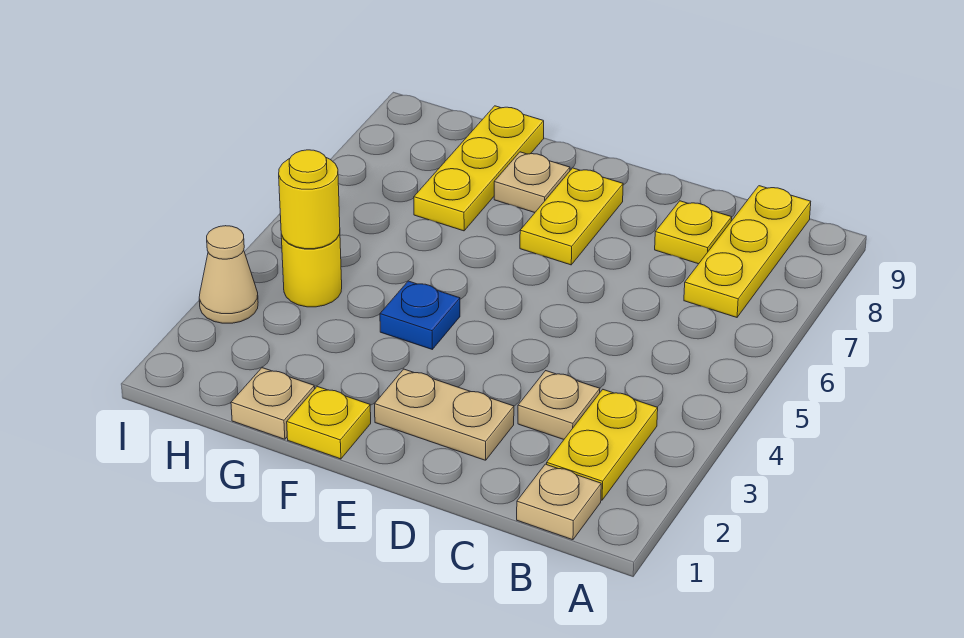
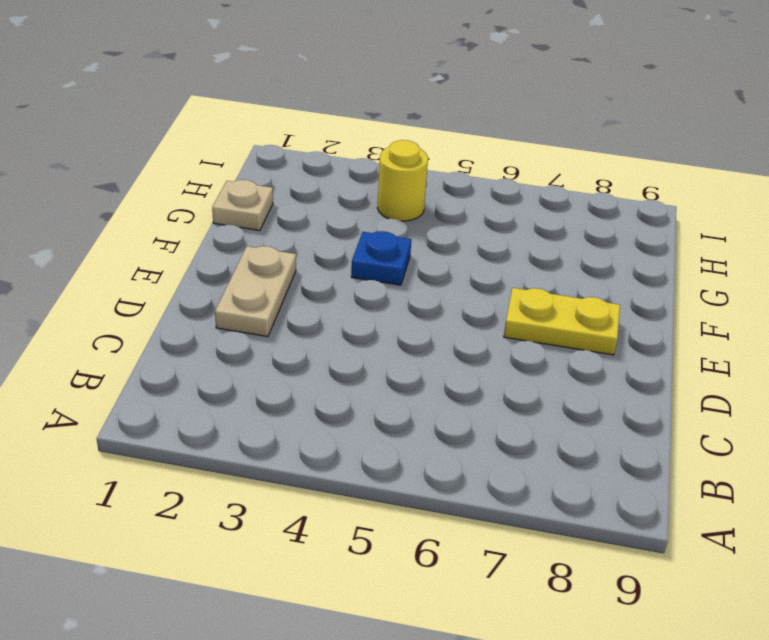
none -> tan 1x1 plate [517,464,601,540]
none -> yellow 1x2 plate [547,390,658,500]
none -> yellow 1x3 plate [684,186,811,317]

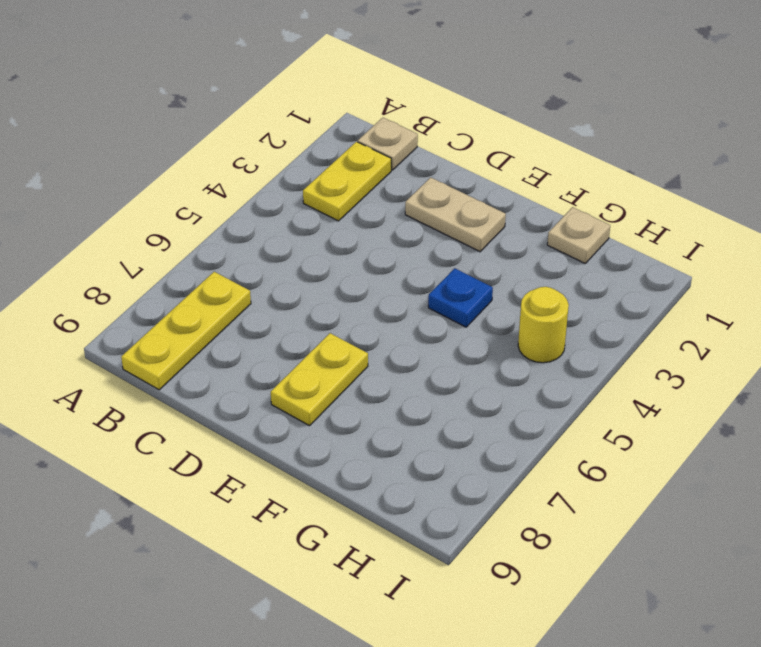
none -> tan 1x1 plate [518,371,600,439]
none -> yellow 1x1 plate [655,201,732,264]
none -> yellow 1x1 plate [287,387,371,459]

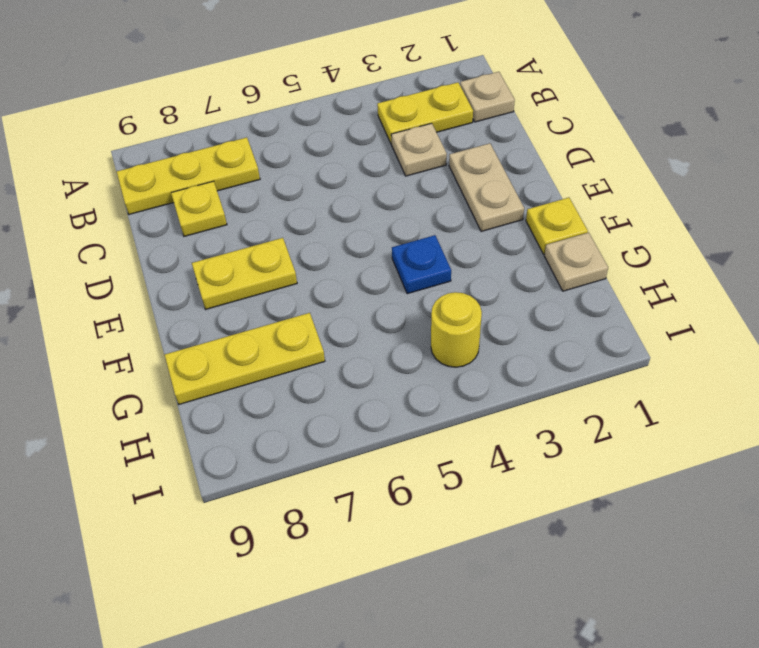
none -> tan 1x1 plate [494,152,570,212]
none -> tan 1x1 cone [199,226,258,323]
none -> yellow 1x1 round brick [279,150,340,249]

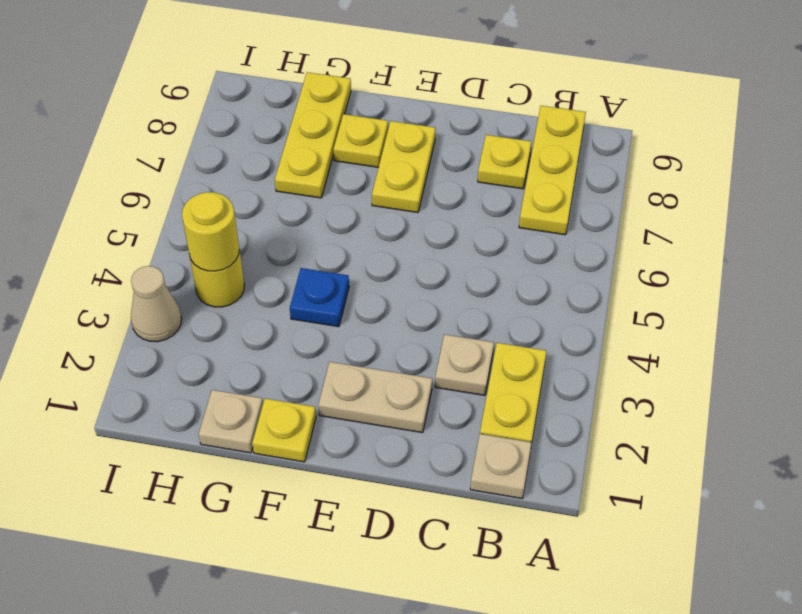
yellow 1x1 plate [334,114,388,167] -> tan 1x1 plate [494,152,570,212]

